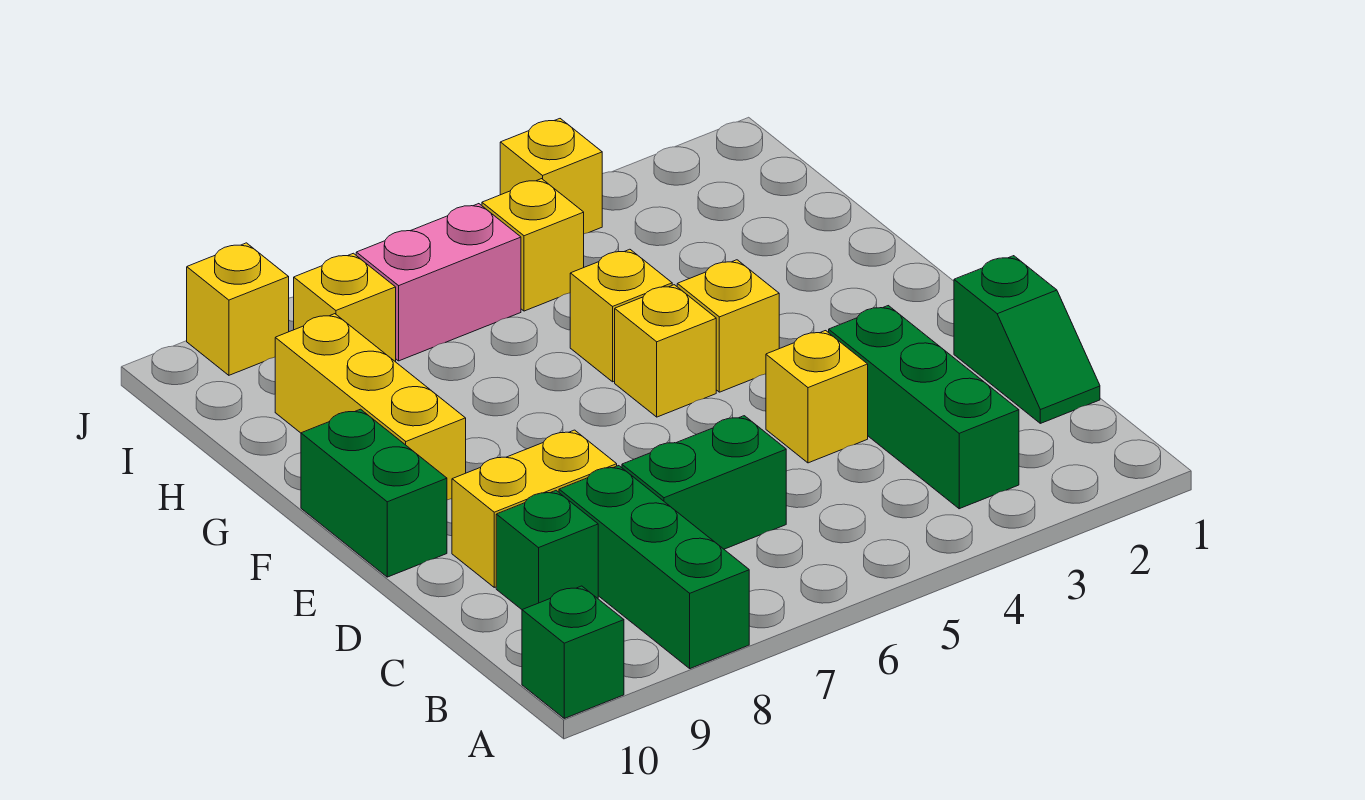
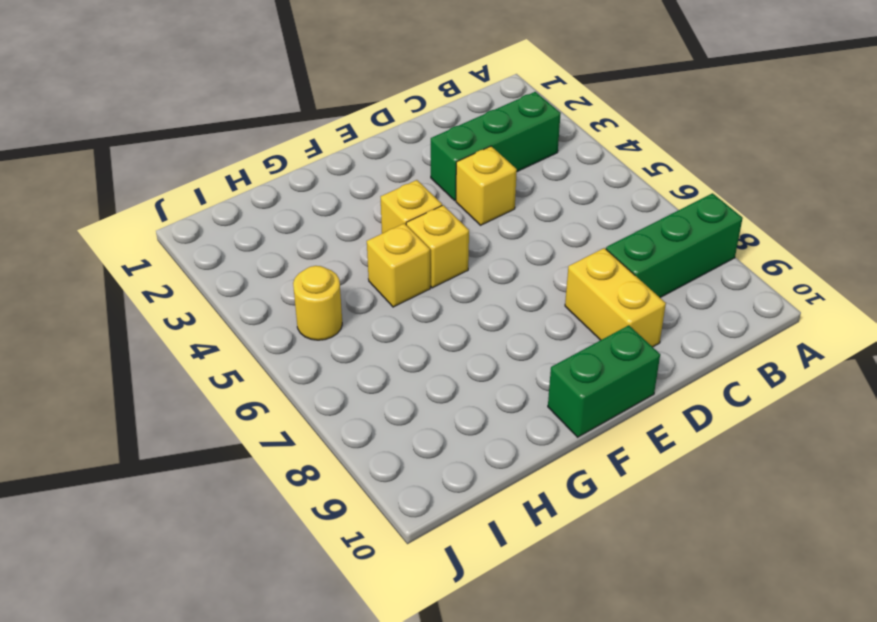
yellow 1x1 round brick [293,266,342,340] -> yellow 1x1 brick [482,179,584,311]
none -> green 1x1 brick [522,586,624,718]
none -> green 1x2 slope [954,256,1100,423]
none -> green 1x2 brick [622,416,786,549]

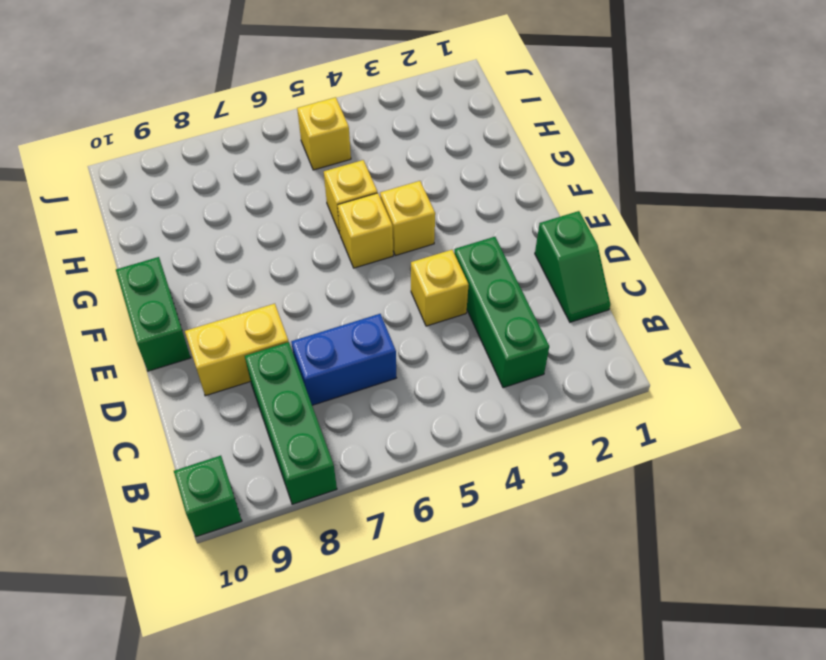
blue 1x2 brick [291,314,396,405] -> green 1x2 brick [622,416,786,549]
none -> green 1x1 brick [496,491,598,610]
none -> yellow 1x3 brick [275,314,466,500]
none -> pink 1x2 brick [356,204,521,361]

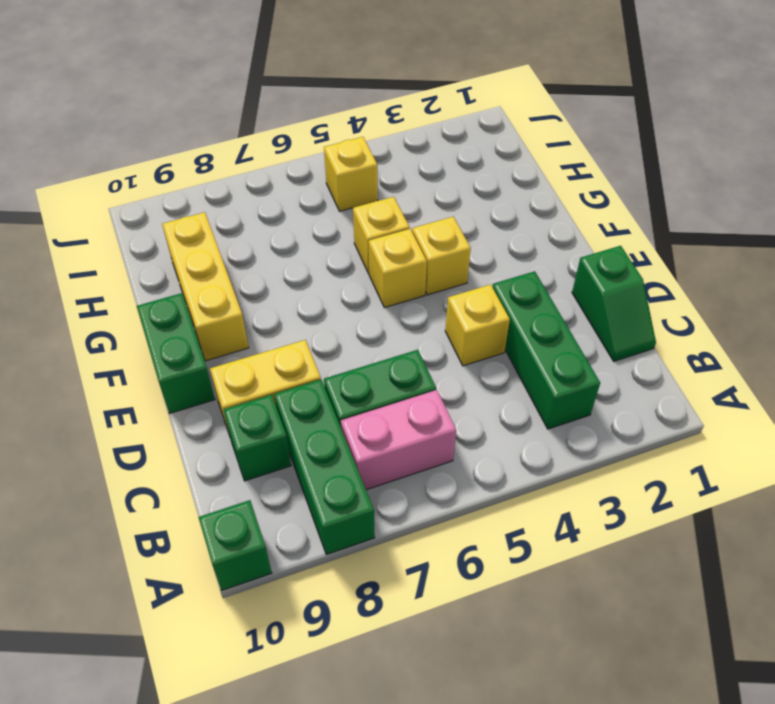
pink 1x2 brick [341,390,456,490] -> pink 1x2 brick moved to [356,204,521,361]
none -> yellow 1x1 brick [294,253,396,362]
none -> yellow 1x1 brick [500,119,602,234]
none -> yellow 1x1 brick [187,243,289,375]

